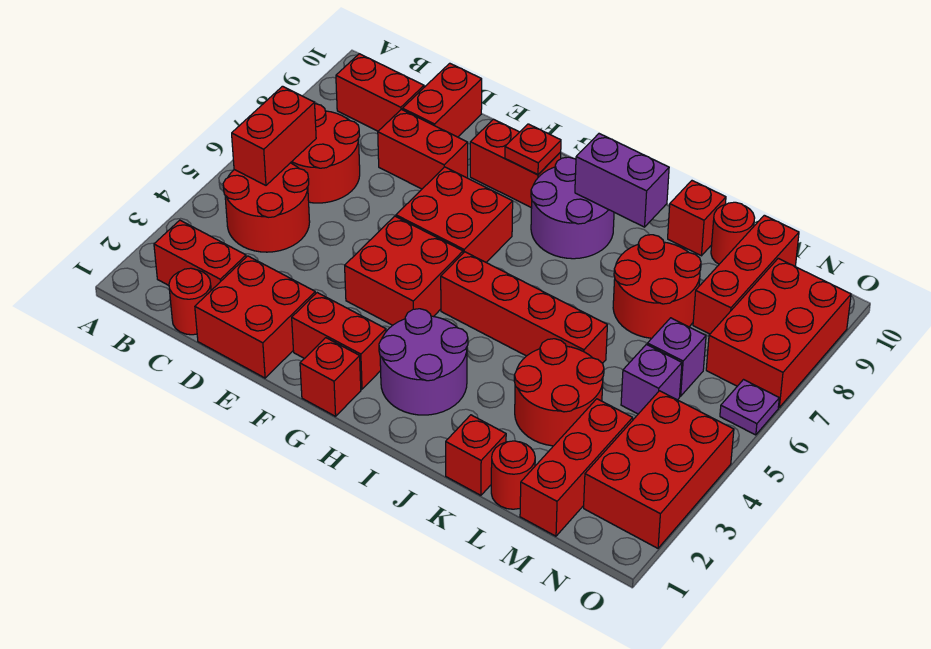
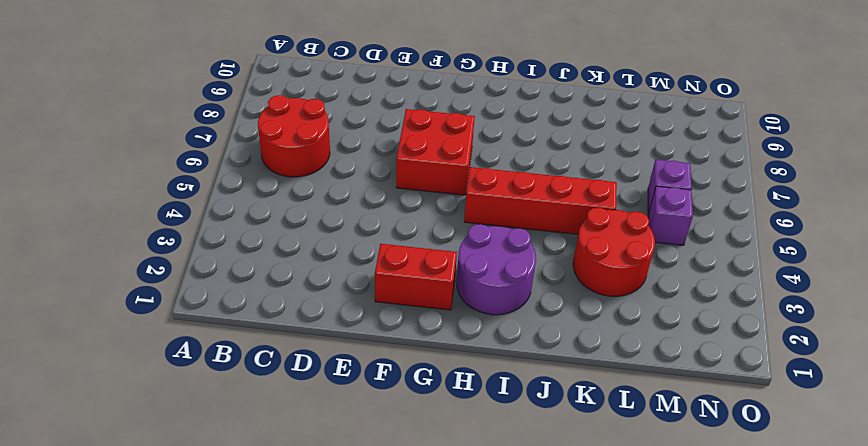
none -> red 1x2 brick [154,220,246,290]
none -> red 2x2 round brick [223,163,310,252]
none -> red 1x2 brick [336,54,424,131]
none -> red 1x1 round brick [169,268,211,335]

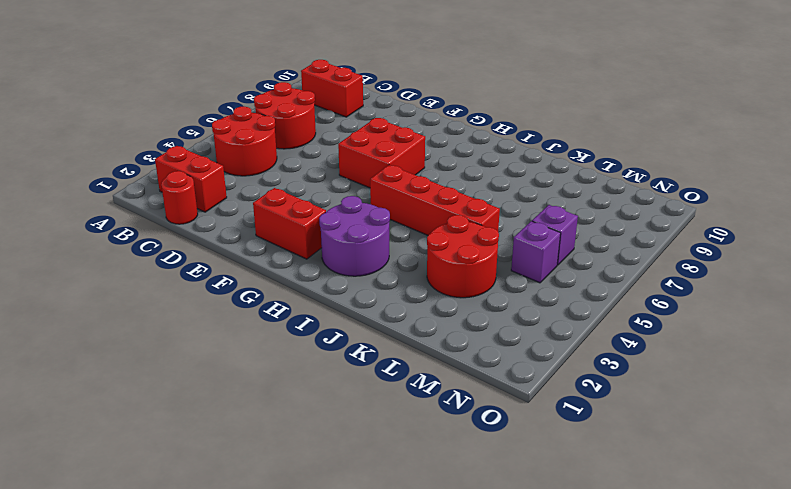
none -> red 2x2 brick [195,256,315,378]
none -> red 1x2 brick [378,109,468,189]
none -> red 1x2 brick [402,63,482,137]
none -> red 2x2 brick [345,216,463,325]

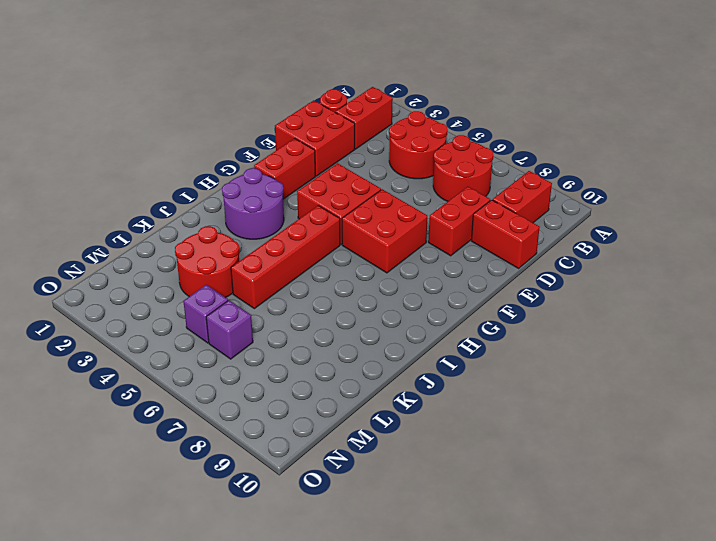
none -> red 1x2 brick [470,119,561,208]
none -> red 1x1 brick [300,338,361,416]
none -> purple 2x2 round brick [531,157,614,259]
none -> red 1x1 brick [446,415,506,495]

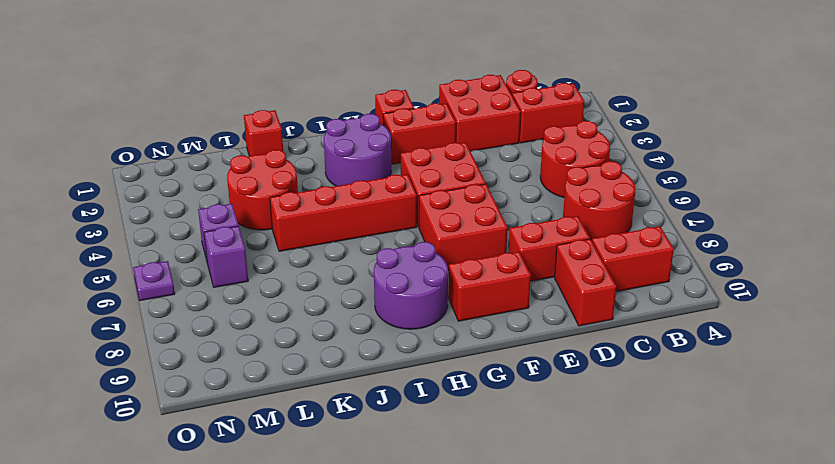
none -> red 2x2 round brick [613,235,701,338]
none -> red 1x1 brick [668,181,726,256]
none -> red 1x1 round brick [491,441,535,509]
none -> red 1x1 round brick [711,202,755,264]

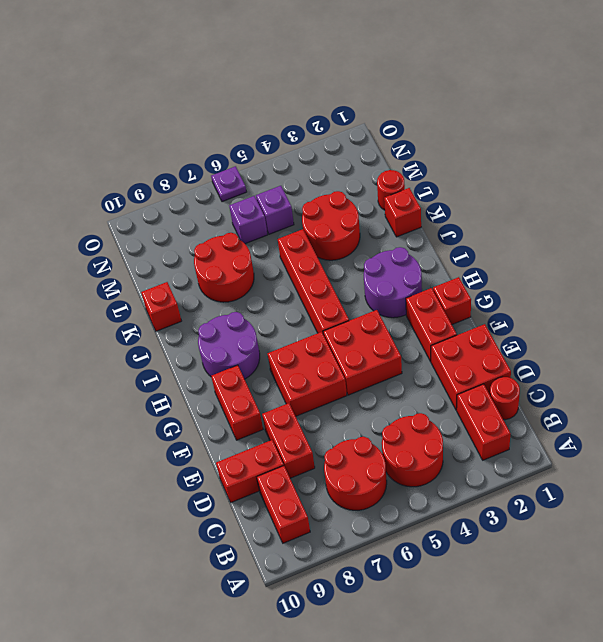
none -> red 1x1 round brick [711,202,755,264]
none -> red 1x3 brick [520,399,633,536]
none -> red 1x3 brick [693,215,799,334]
none -> red 2x3 brick [584,391,734,548]

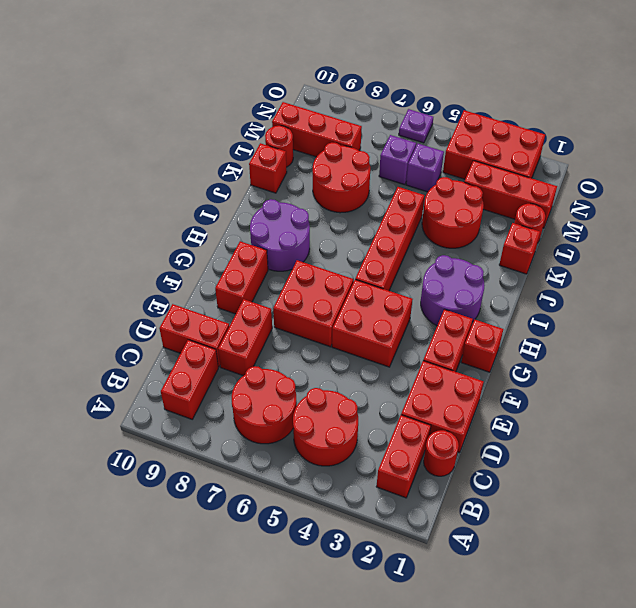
none -> red 2x3 brick [706,258,851,407]
none -> red 1x2 brick [232,86,316,185]
none -> red 1x1 plate [505,124,561,174]
none -> purple 1x2 brick [575,134,669,227]

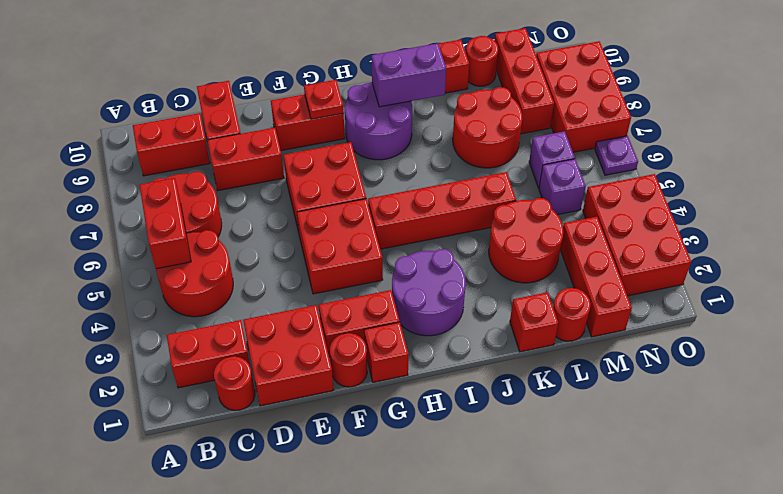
red 1x1 round brick [330,333,367,387] -> none

